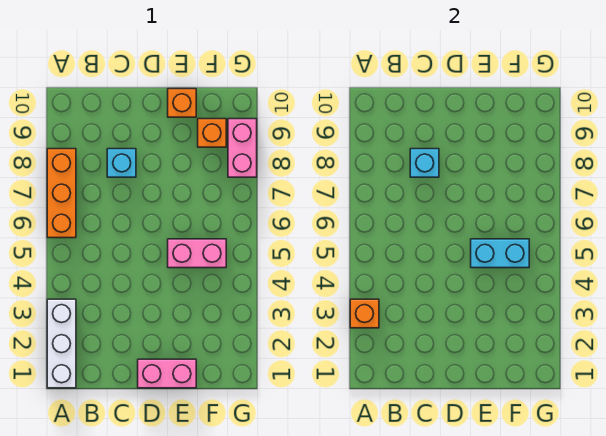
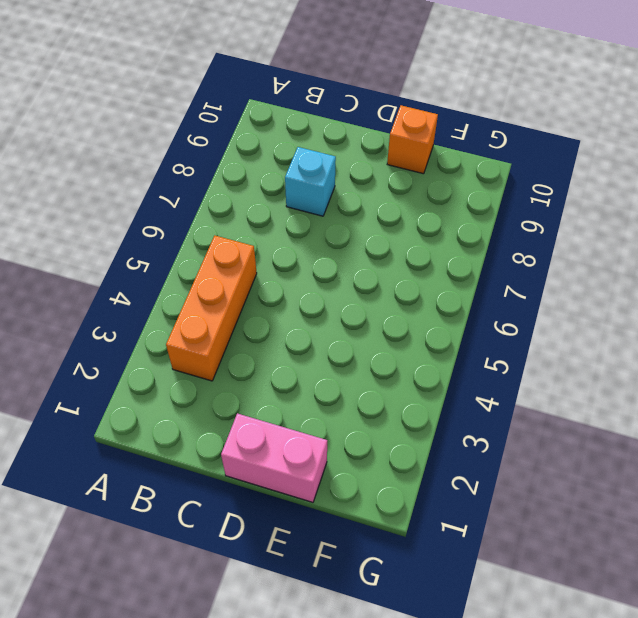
orange 1x3 brick [166,236,257,381] -> orange 1x3 brick moved to [47,149,76,238]
none -> white 1x3 brick [47,299,76,388]
none -> pink 1x2 brick [168,239,226,268]

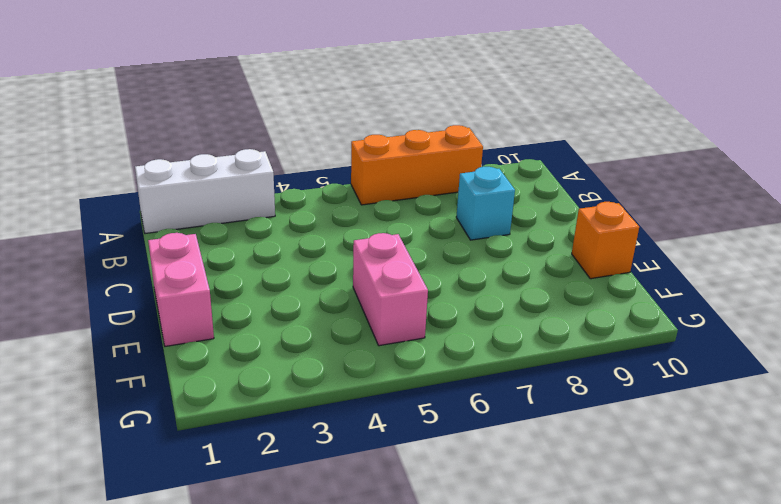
none -> orange 1x1 brick [198,119,226,147]
none -> pink 1x2 brick [228,119,257,177]

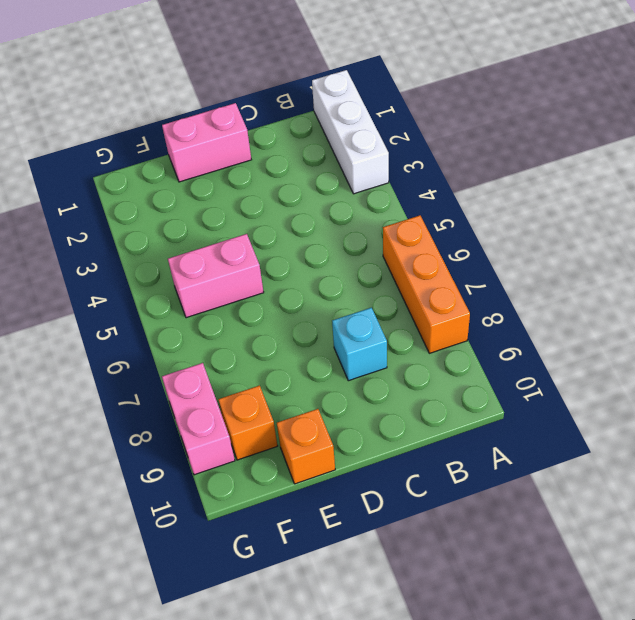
none -> orange 1x1 brick [350,299,379,328]
none -> cyan 1x1 brick [410,149,439,177]

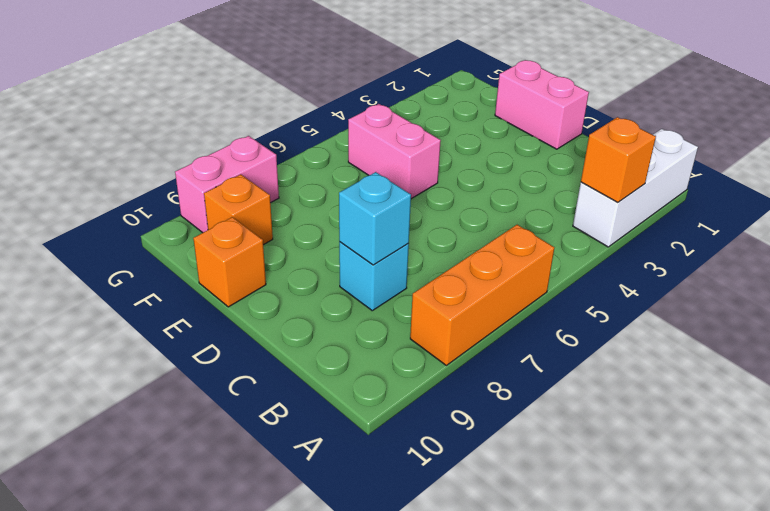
none -> cyan 1x2 brick [471,239,529,268]

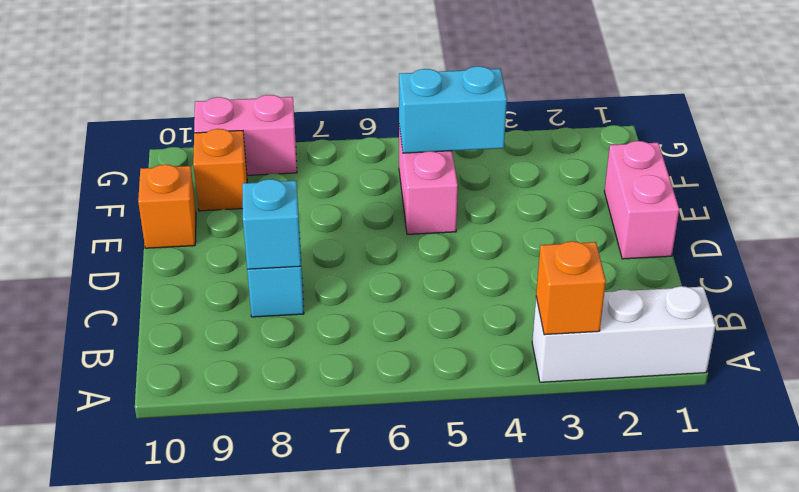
cyan 1x2 brick [399,66,507,153] -> cyan 1x2 brick turned to [471,239,529,268]
none -> orange 1x3 brick [47,149,76,238]

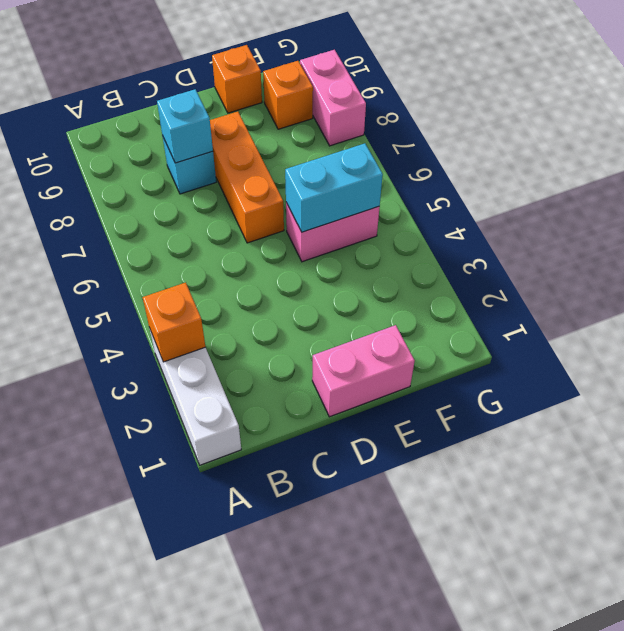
orange 1x3 brick [210,112,284,243] -> orange 1x3 brick moved to [47,149,76,238]

